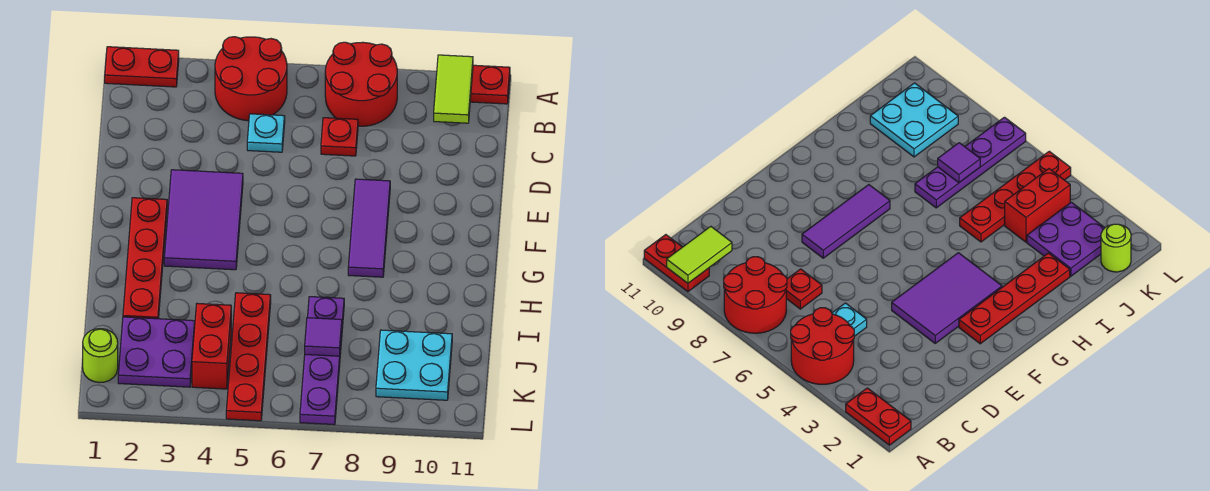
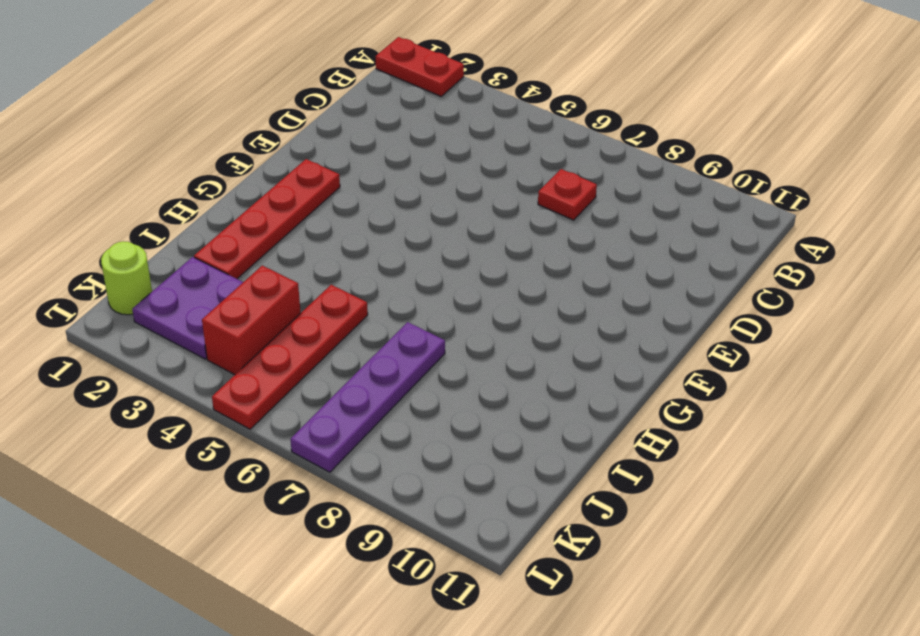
none -> red 2x2 round brick [215,37,287,121]
none -> red 2x2 round brick [325,42,397,126]
none -> red 1x2 plate [470,65,510,104]

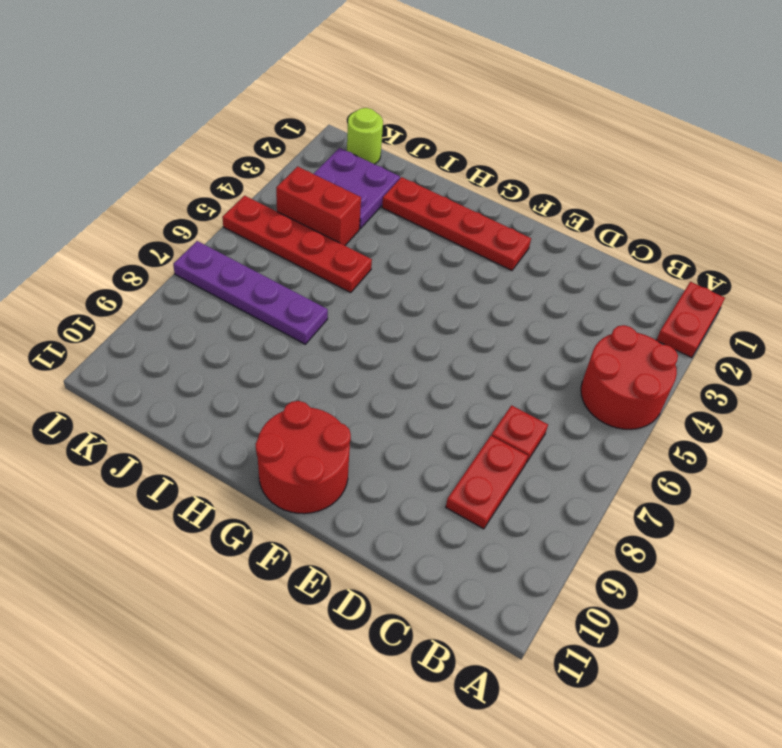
red 1x2 plate [446,436,528,529] -> red 1x2 plate moved to [470,65,510,104]
red 2x2 round brick [256,401,351,514] -> red 2x2 round brick moved to [325,42,397,126]
none -> cyan 1x1 plate [247,114,285,152]
none -> purple 2x3 tile [164,170,243,270]
none -> purple 1x3 tile [348,179,390,277]

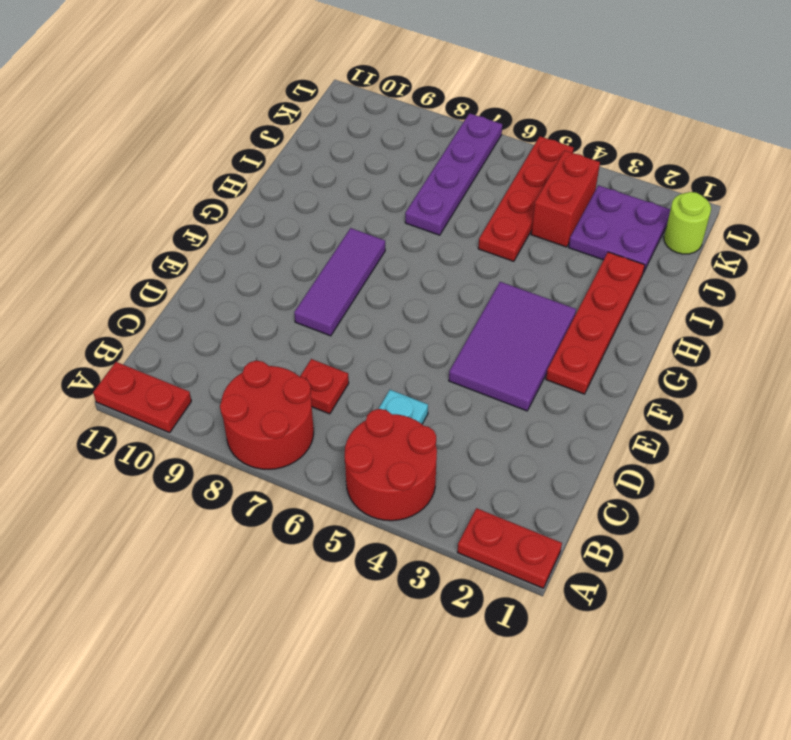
none -> cyan 2x2 plate [376,330,452,400]
none -> lime 1x2 tile [434,55,473,123]
none -> purple 1x1 tile [305,318,342,356]

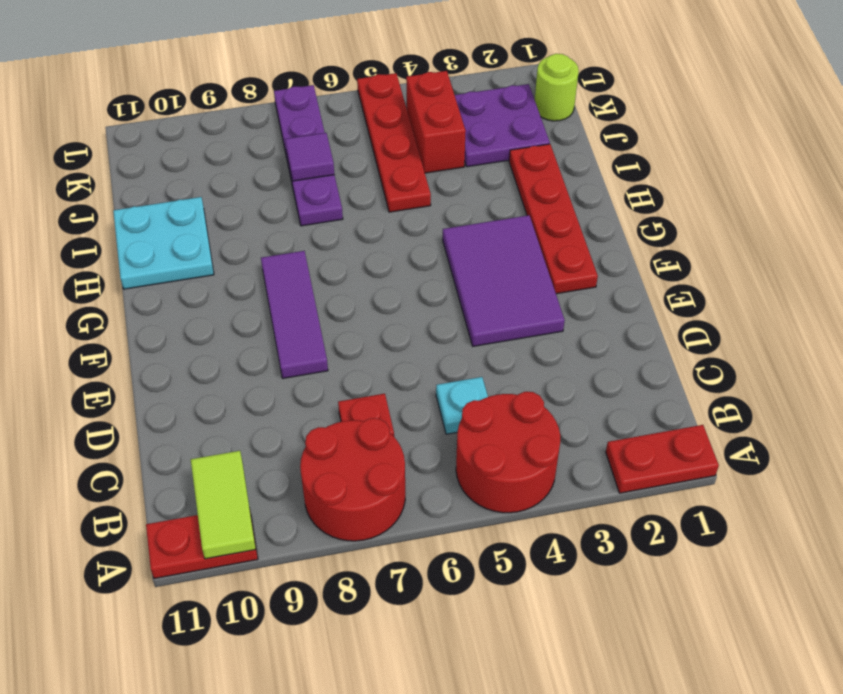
cyan 2x2 plate [113,197,214,289] -> cyan 2x2 plate moved to [376,330,452,400]

